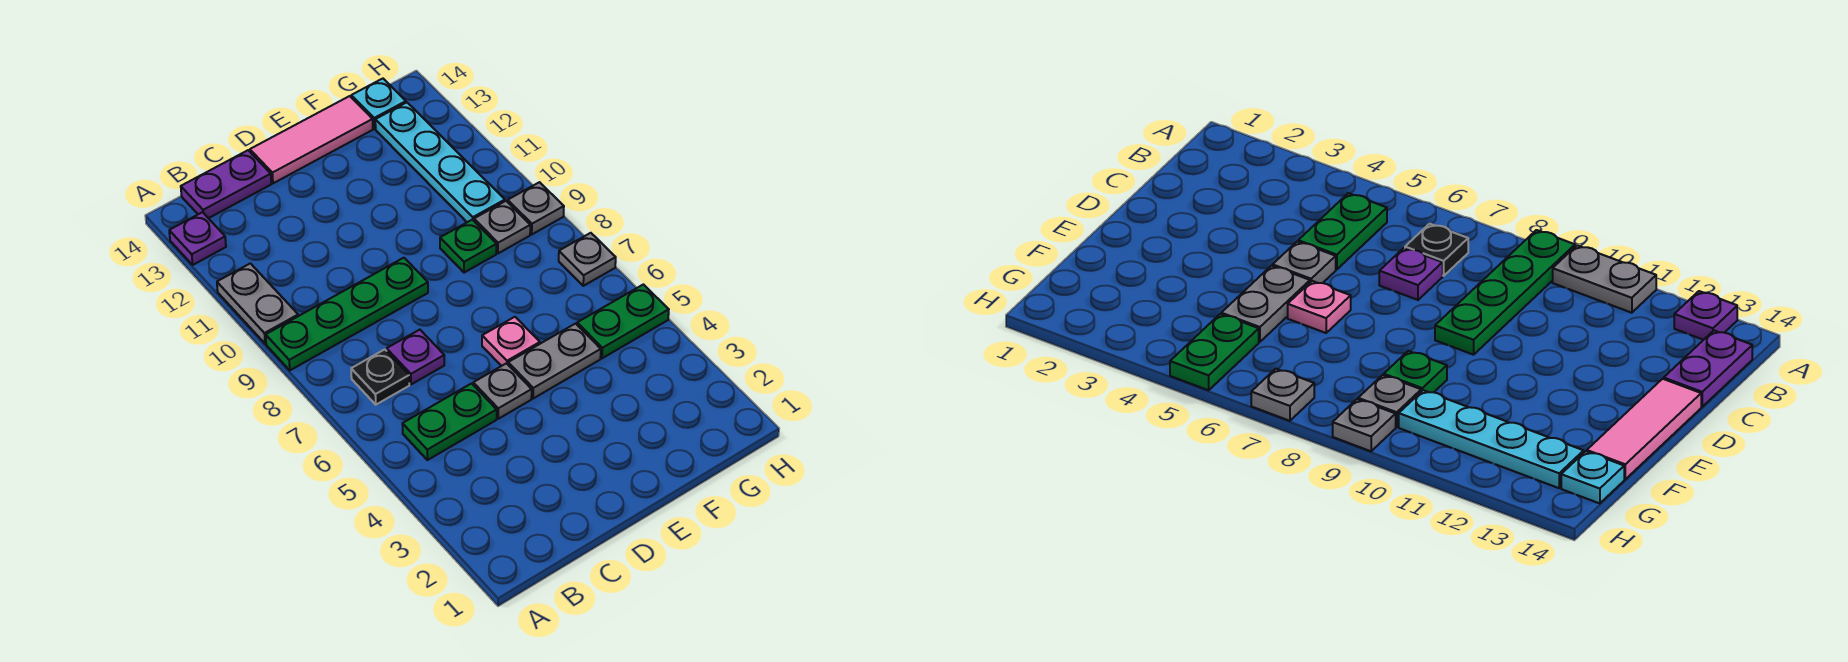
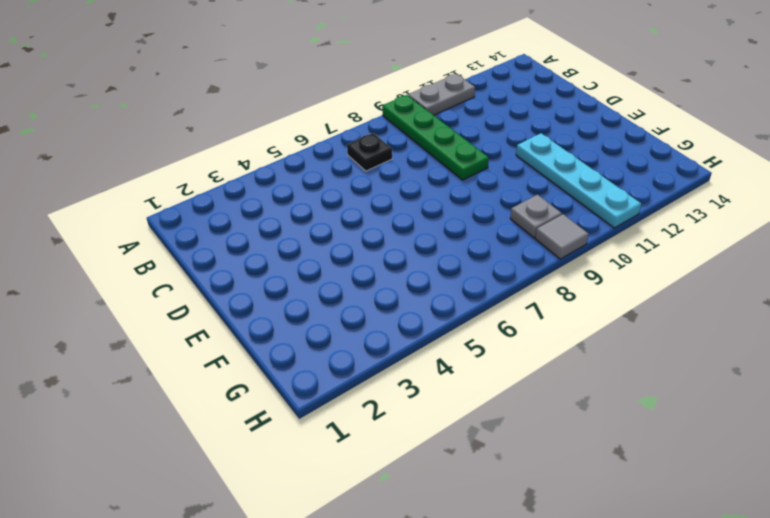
cyan 1x4 plate [516,133,641,228] -> cyan 1x4 plate turned to [375,103,505,222]
grey 1x1 tile [535,214,589,259] -> grey 1x1 plate [508,182,564,234]
none -> purple 1x1 plate [169,212,226,265]
none -> green 1x2 plate [402,384,497,460]
none -> purple 1x2 plate [181,150,271,218]

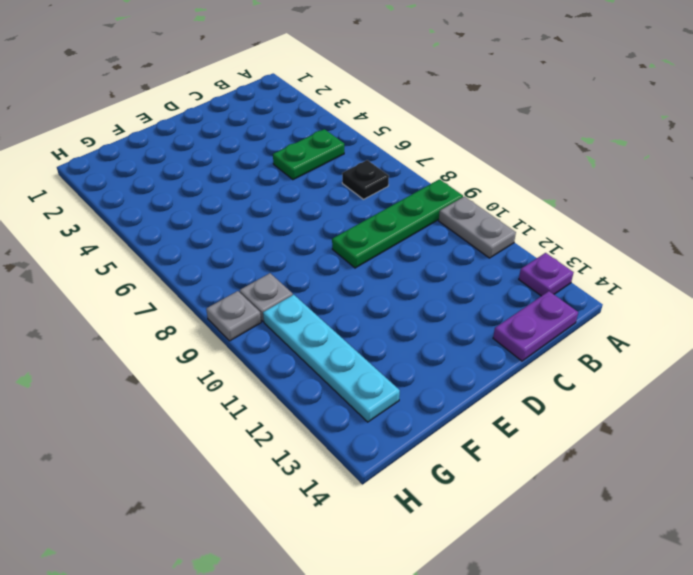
none -> purple 1x1 plate [387,330,444,384]
none -> grey 1x1 plate [473,363,532,419]
none -> pink 1x3 tile [250,96,373,183]

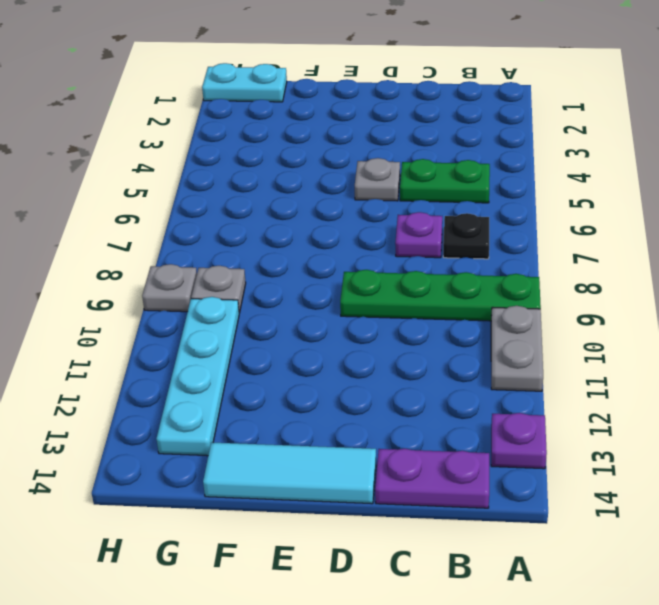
cyan 1x3 tile [203,442,376,504] -> pink 1x3 tile [250,96,373,183]
cyan 1x2 plate [202,63,287,102] -> none
none -> grey 1x2 plate [508,324,601,399]
none -> pink 1x1 plate [482,317,540,366]
none -> green 1x1 plate [440,220,497,273]

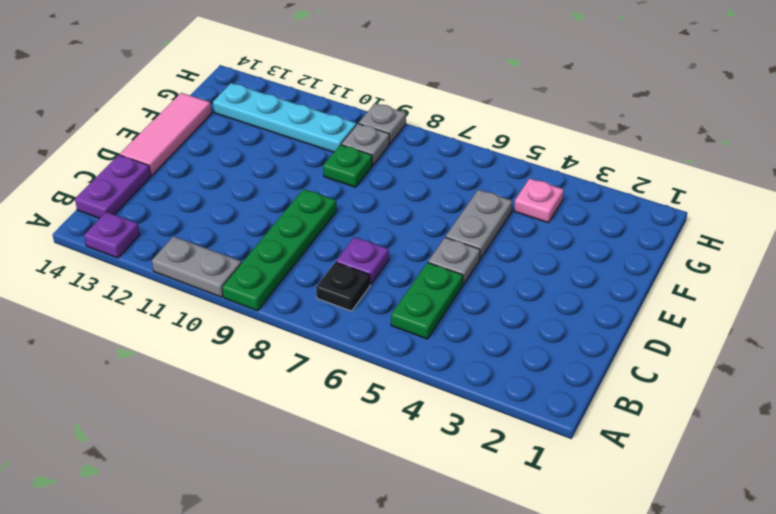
pink 1x1 plate [514,178,564,223] -> pink 1x1 plate moved to [482,317,540,366]
none -> green 1x2 plate [577,284,669,358]
none -> cyan 1x1 plate [351,79,406,129]
none -> grey 1x1 plate [559,233,616,286]

